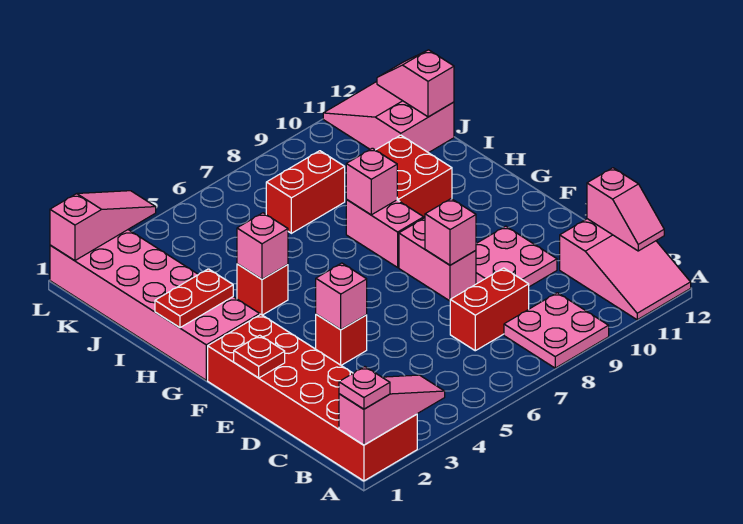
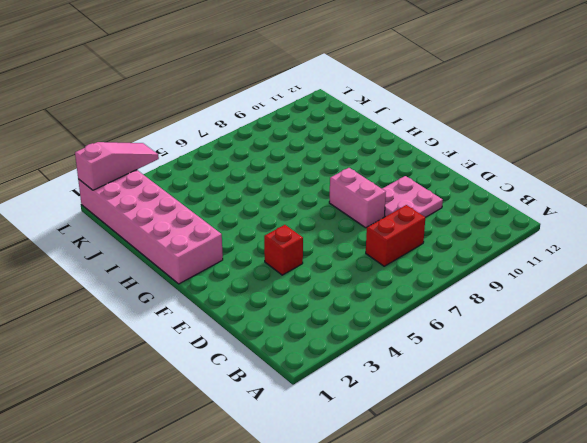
none -> red 2x6 brick [208,314,417,481]
none -> pink 2x2 plate [504,293,609,368]
none -> pink 2x3 slope [560,219,691,320]

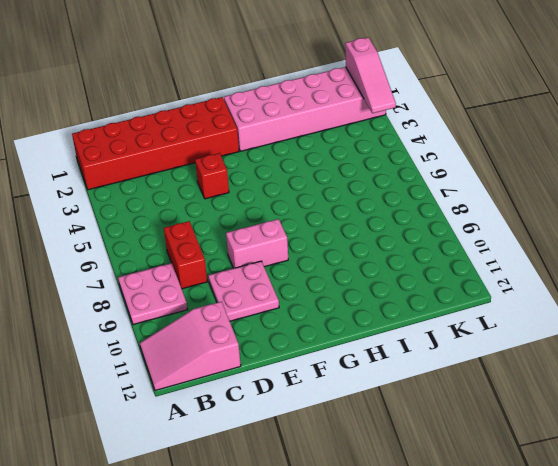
none -> pink 1x2 brick [346,200,424,267]
none -> red 1x1 brick [237,264,288,315]
none -> red 2x2 brick [376,135,452,218]

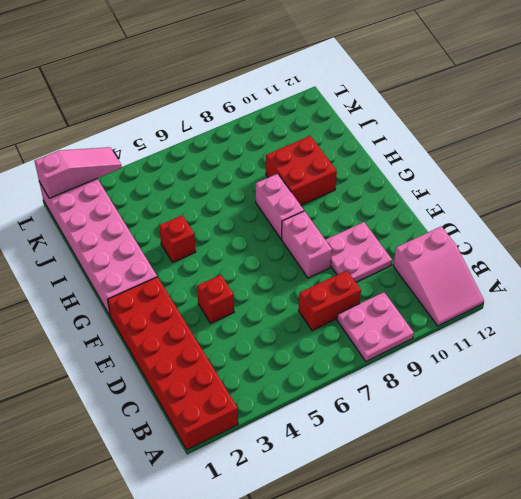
none -> red 1x2 brick [266,151,345,233]
none -> pink 2x3 slope [323,82,454,153]
none -> pink 1x3 slope [339,375,445,445]

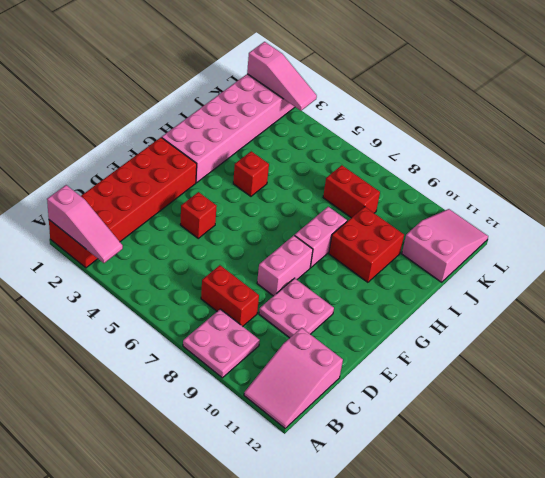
none -> pink 1x2 slope [587,168,664,251]
none -> red 1x1 plate [234,335,285,378]
none -> pink 1x1 brick [316,263,367,330]

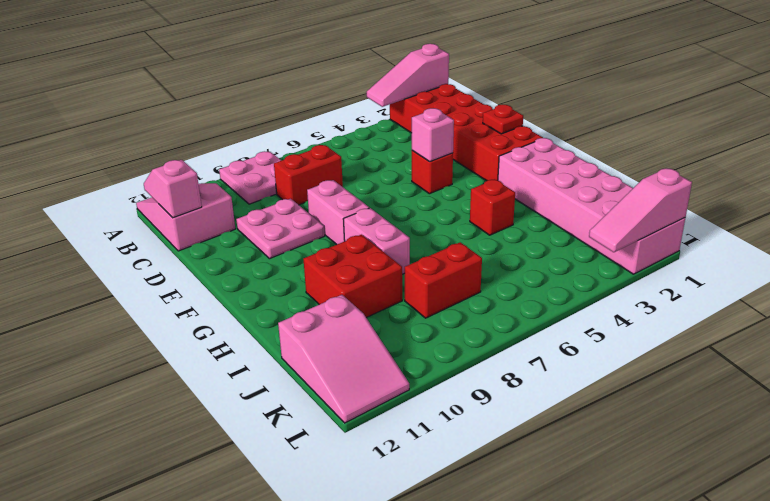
none -> pink 1x1 brick [425,199,476,265]
none -> red 1x2 plate [155,269,233,328]
none -> pink 1x1 brick [237,213,288,279]

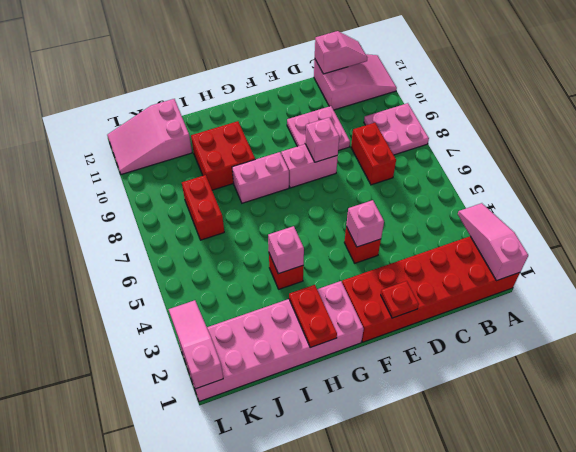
none -> pink 1x1 brick [346,148,397,215]
none -> pink 1x2 slope [377,50,454,117]
none -> pink 1x1 plate [339,367,390,409]

